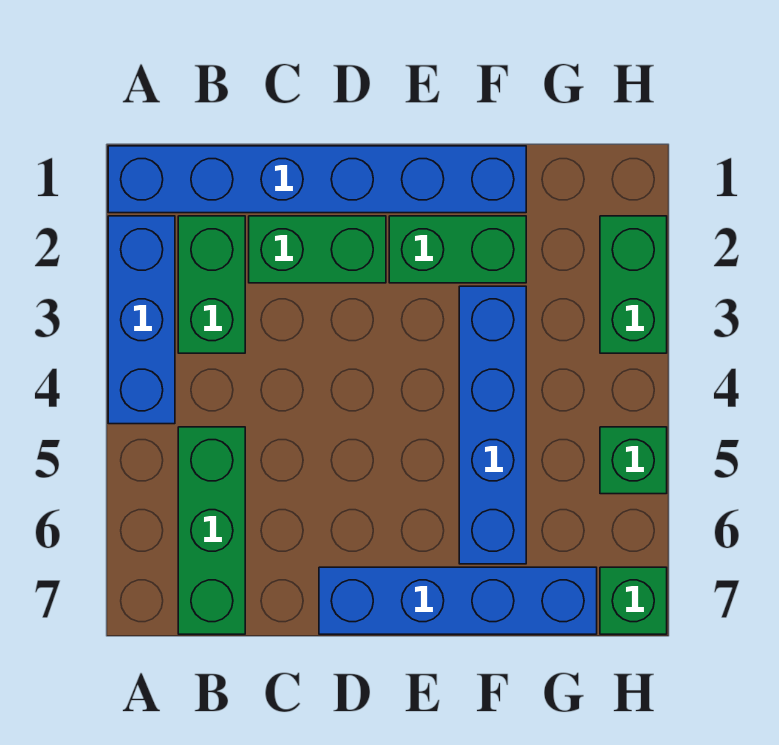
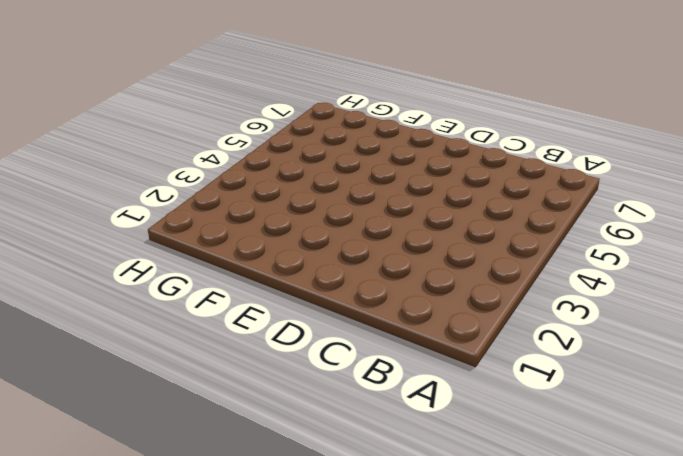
none -> blue 1x6 brick [108,146,526,213]
none -> blue 1x3 brick [108,216,175,424]

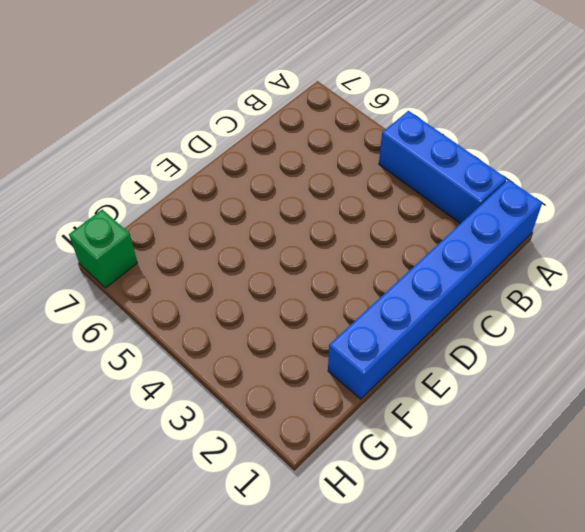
none -> green 1x2 brick [178,216,245,353]
none -> green 1x3 brick [178,427,245,634]

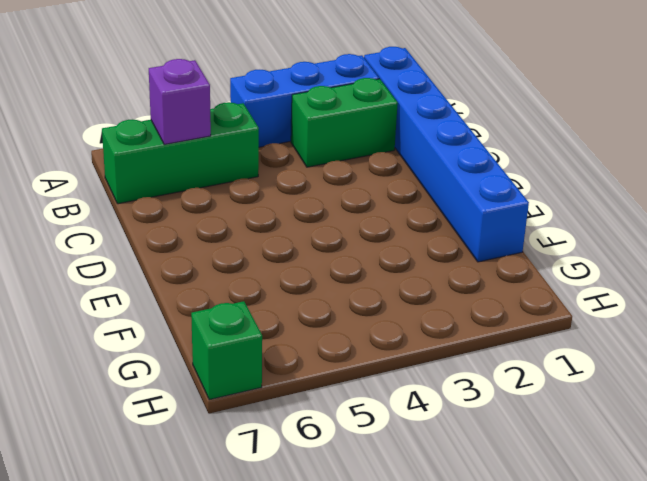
purple 1x1 brick [149,59,211,145] -> none
none -> green 1x2 brick [249,216,386,283]
none -> blue 1x4 brick [319,567,597,634]

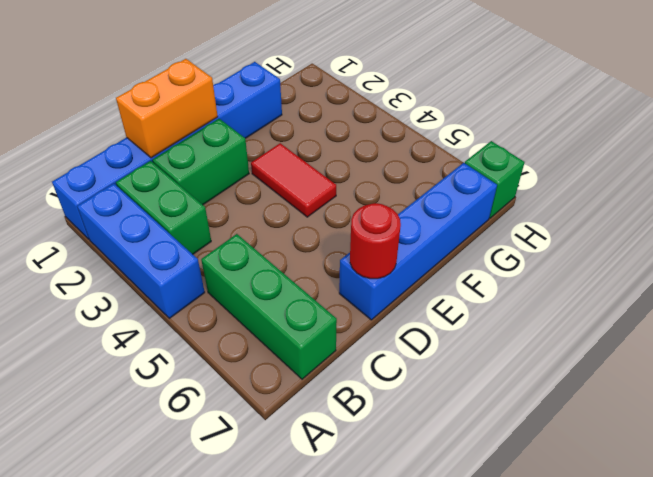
orange 1x2 brick [116,59,218,158] -> none
red 1x1 round brick [350,203,401,279] -> none
red 1x2 tile [251,143,336,217] -> none
none -> green 1x2 brick [389,216,526,283]
none -> blue 1x4 brick [459,286,526,564]

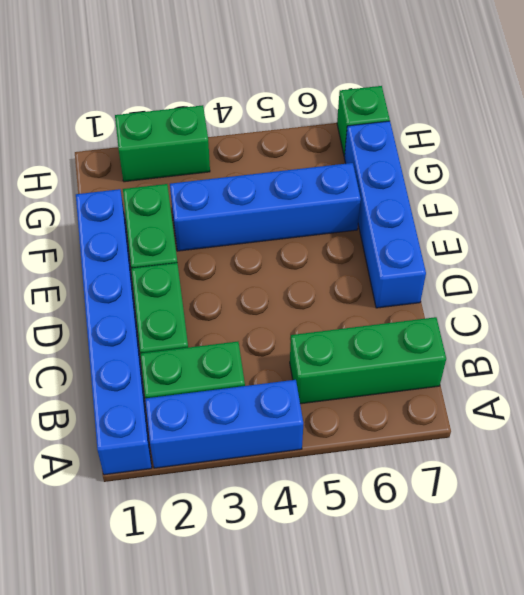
none -> green 1x1 brick [600,427,667,494]

